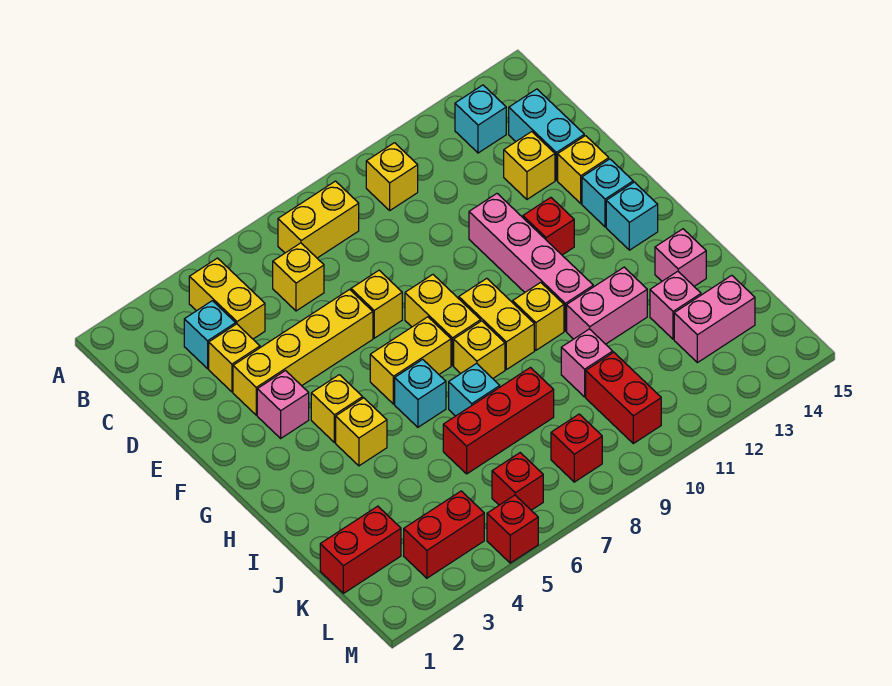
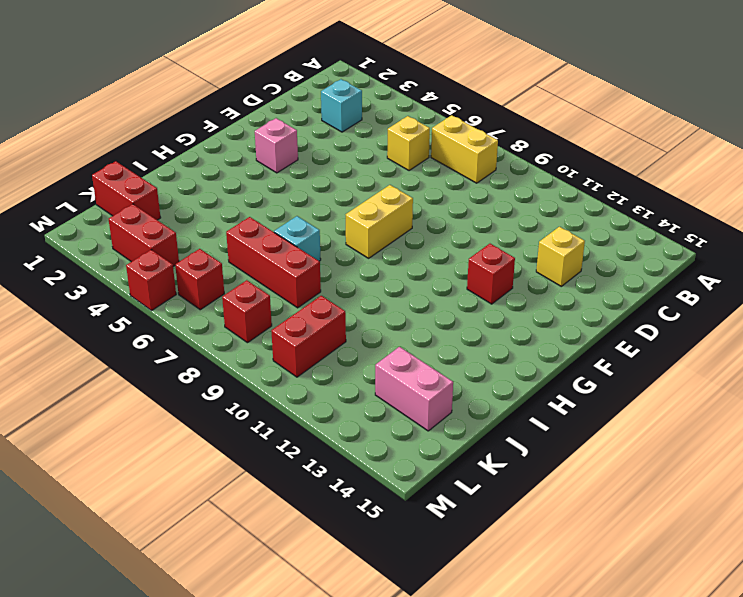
none -> yellow 1x2 brick [189,258,265,339]
none -> yellow 1x1 brick [366,143,418,210]
none -> cyan 1x1 brick [455,85,506,153]
none -> cyan 1x2 brick [509,89,584,180]

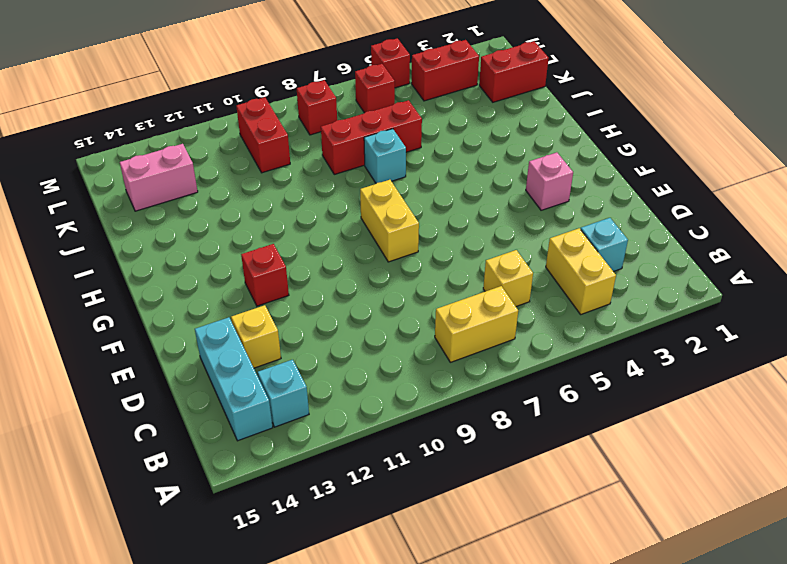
cyan 1x3 brick [195,317,273,441] -> cyan 1x2 brick [509,89,584,180]
none -> yellow 1x1 brick [366,143,418,210]
none -> yellow 1x1 brick [209,324,260,392]
none -> yellow 1x4 brick [233,290,373,415]
none -> yellow 1x1 brick [351,270,402,338]

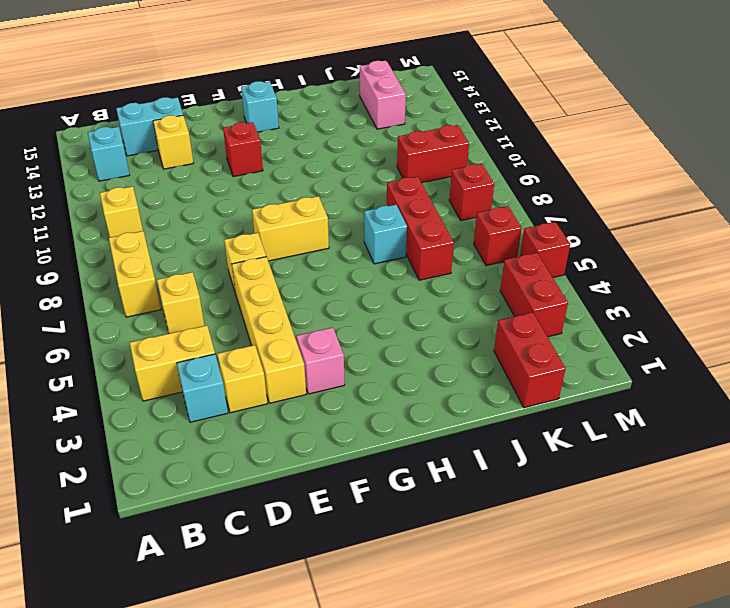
none -> pink 1x4 brick [469,194,593,331]
none -> yellow 1x1 brick [558,136,609,203]
none -> cyan 1x1 brick [582,159,633,227]
none -> yellow 1x1 brick [311,375,363,443]

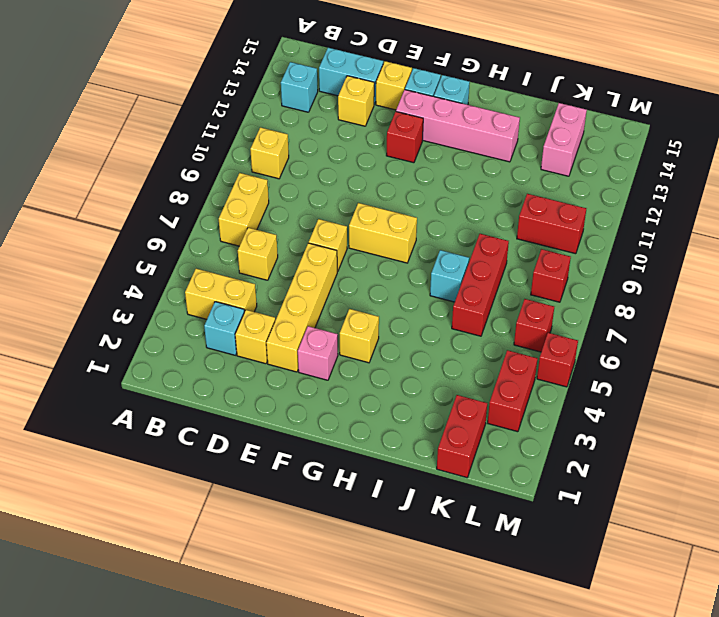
pink 1x4 brick [396,90,520,162] -> pink 1x4 brick moved to [469,194,593,331]
none -> yellow 1x2 brick [370,317,451,404]
none -> yellow 1x2 brick [459,278,534,370]
none -> yellow 1x1 brick [336,398,387,466]
none -> cyan 1x1 brick [395,359,446,427]

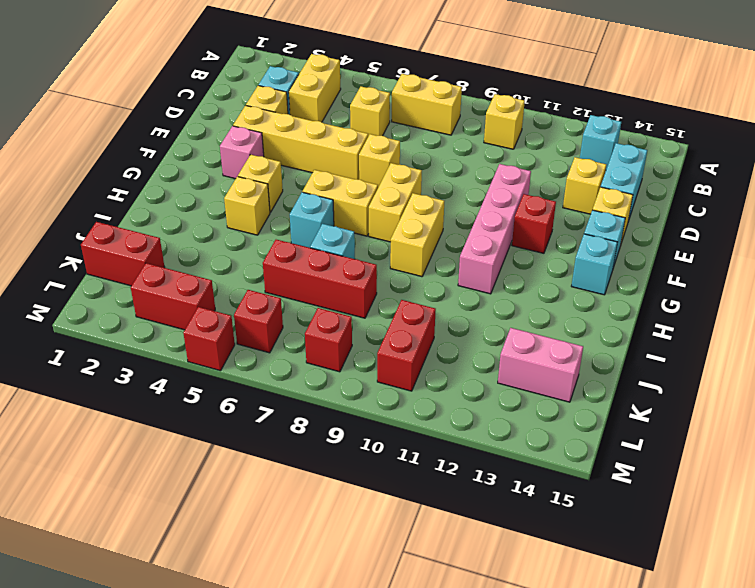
none -> yellow 1x1 brick [454,321,505,378]
none -> yellow 1x1 brick [513,282,564,350]
none -> pink 1x2 brick [567,267,647,344]
none -> pink 1x1 brick [655,229,706,286]

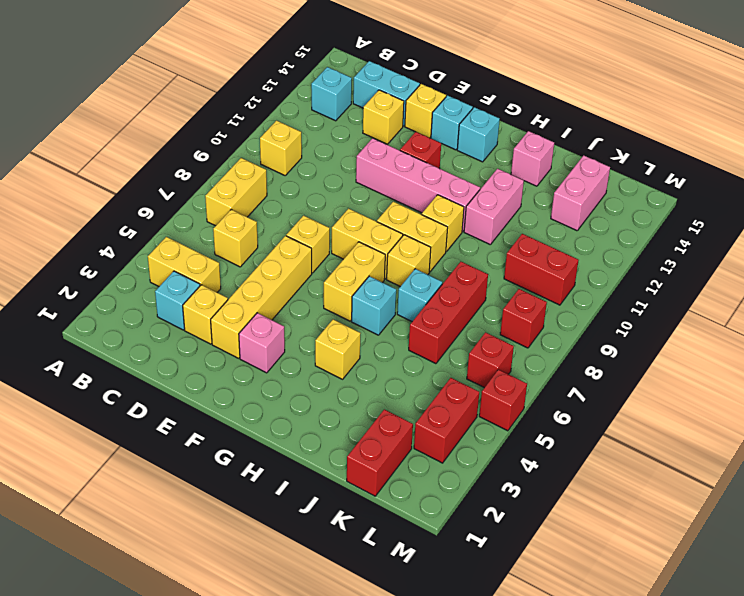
none -> yellow 1x1 brick [311,375,363,443]
none -> pink 1x1 brick [561,329,613,397]
none -> pink 1x1 brick [650,271,701,339]

